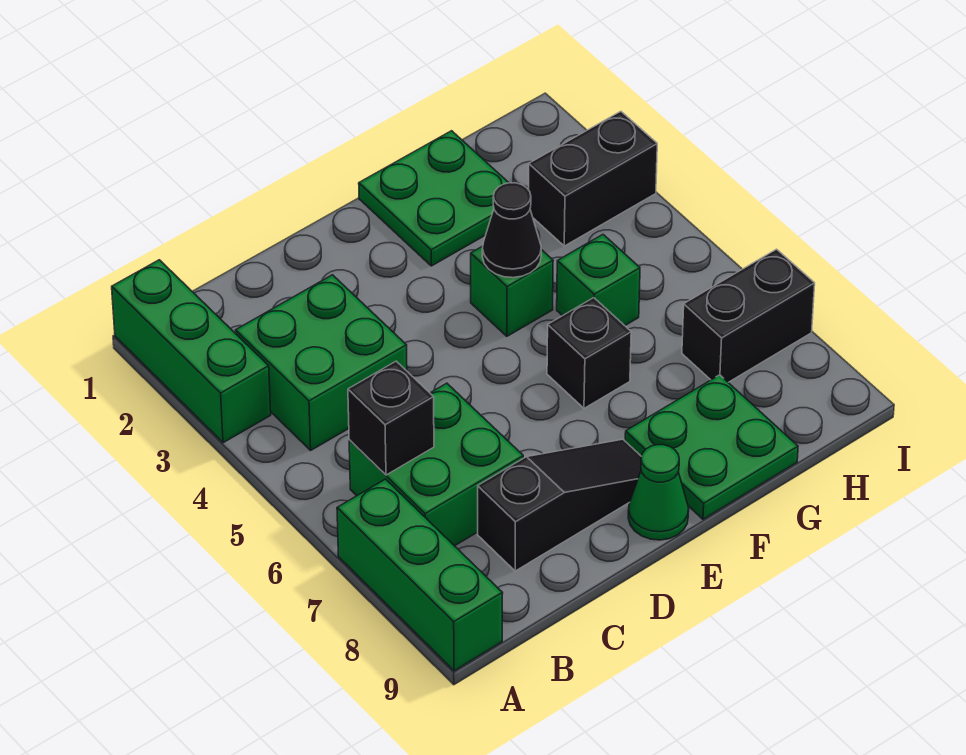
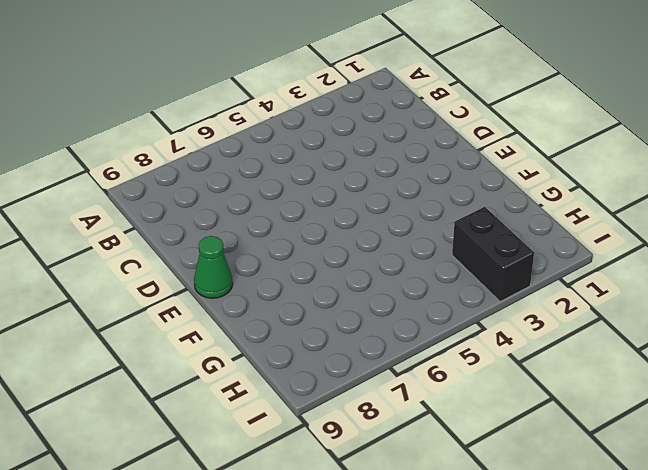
none -> green 1x3 brick [112,260,271,443]
none -> green 1x3 brick [337,479,503,671]
none -> green 2x2 brick [236,275,407,450]

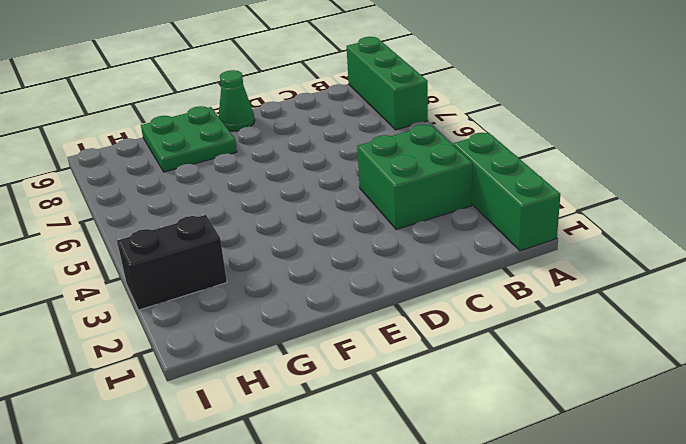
none -> green 2x2 brick [349,383,523,546]
none -> black 1x3 slope [478,439,641,571]
none -> green 2x2 plate [359,131,509,266]

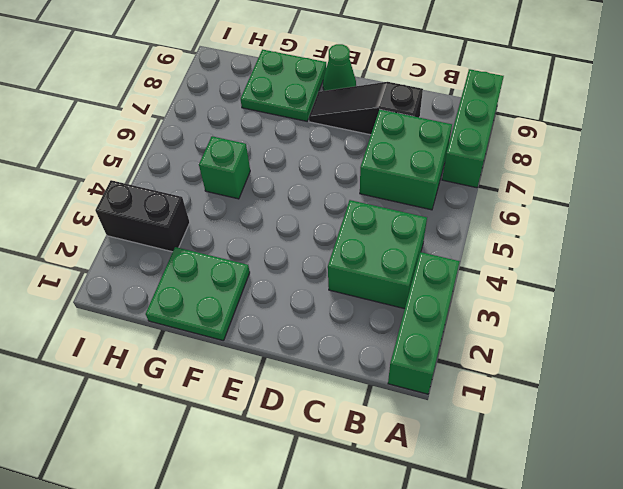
none -> green 1x1 brick [471,246,553,336]
none -> black 1x1 brick [547,298,631,408]
none -> black 1x2 brick [682,249,815,382]

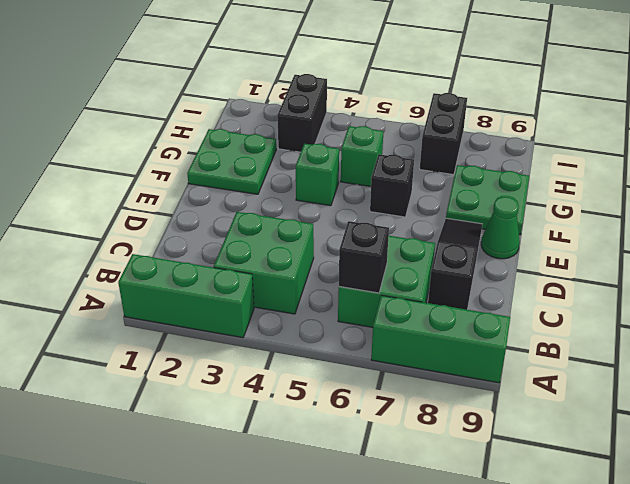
none -> black 1x1 cone [482,183,541,278]

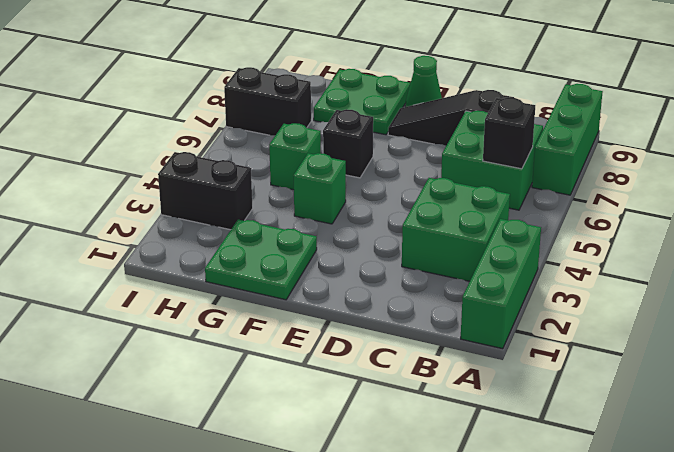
none -> black 1x1 cone [482,183,541,278]

